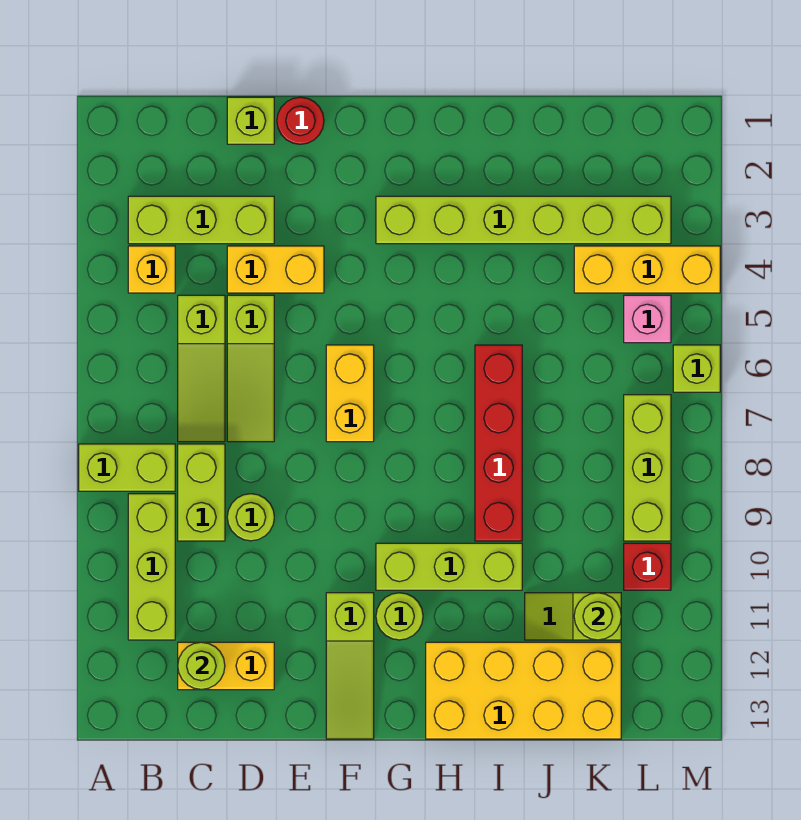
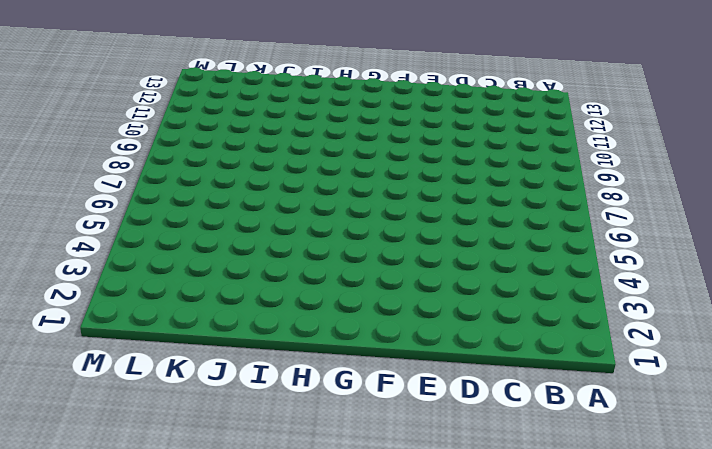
none -> lime 1x2 brick [79,444,175,491]
none -> lime 1x3 brick [128,196,274,244]
none -> yellow 1x1 brick [128,246,175,293]

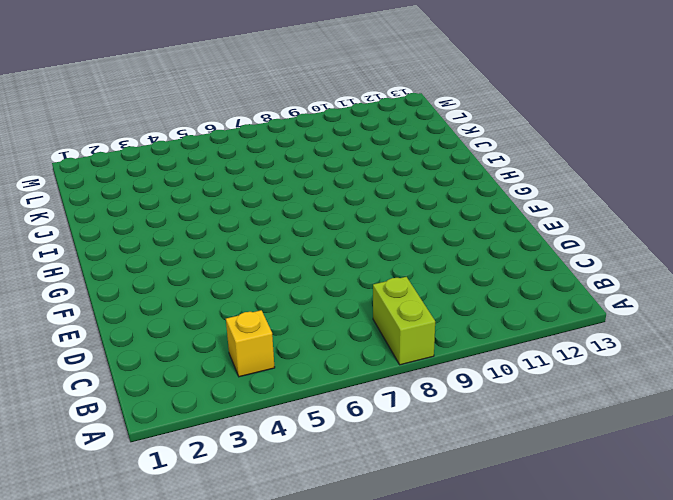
none -> lime 1x3 brick [128,196,274,244]
none -> lime 1x3 brick [128,494,175,640]
none -> lime 1x3 slope [178,295,225,442]

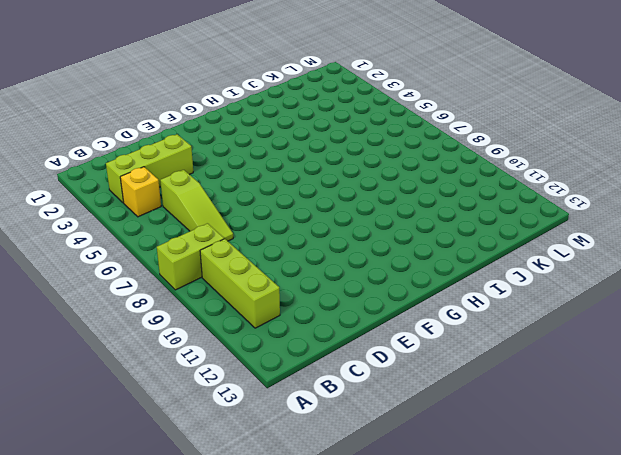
none -> lime 1x2 brick [178,444,225,541]
none -> yellow 1x2 brick [178,642,274,690]
none -> lime 1x1 brick [227,97,274,144]

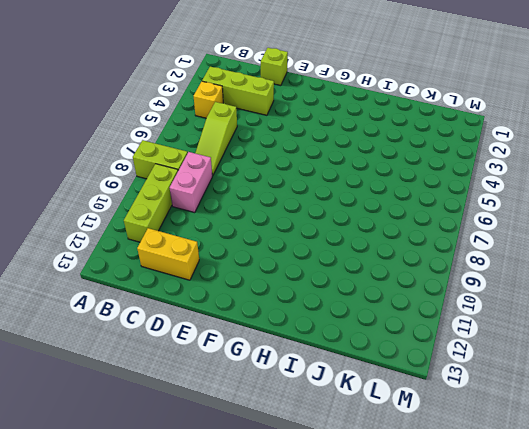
pink 1x2 brick [170,152,212,213] -> lime 1x2 brick [178,444,225,541]
none -> yellow 1x2 brick [227,246,324,293]
none -> lime 1x3 slope [227,295,274,442]
none -> lime 1x1 round brick [227,494,274,541]

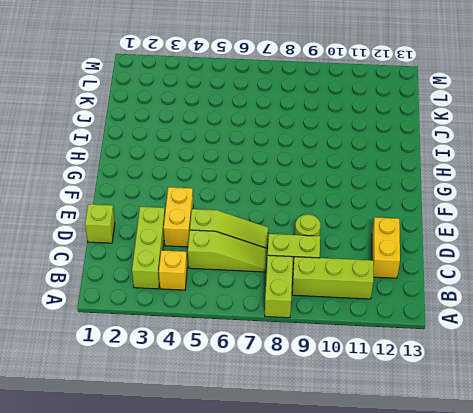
none -> red 1x1 round brick [277,97,324,144]
none -> yellow 1x2 brick [326,345,374,442]
none -> lime 1x3 slope [326,593,374,739]

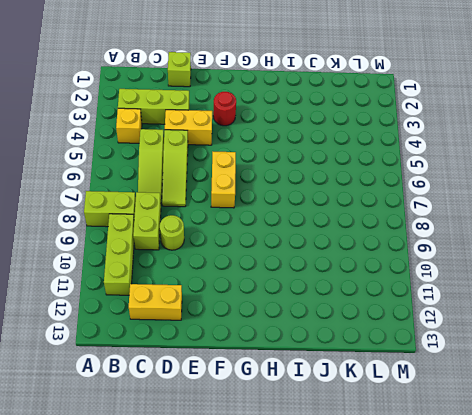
red 1x1 round brick [213,92,236,126] -> red 1x1 round brick moved to [277,97,324,144]
none -> lime 1x3 slope [326,593,374,739]
none -> lime 1x6 brick [376,196,671,244]
none -> lime 1x3 brick [376,543,522,590]

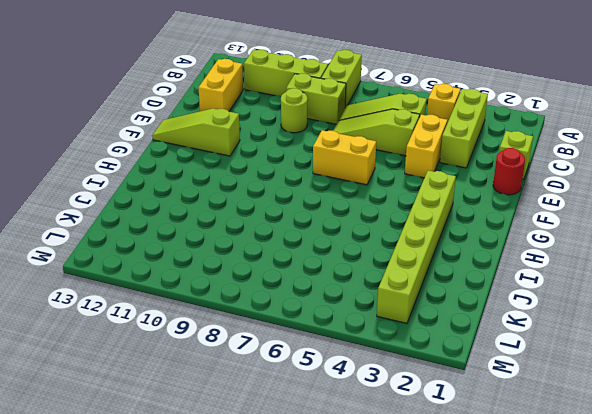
none -> lime 1x3 brick [376,543,522,590]
none -> lime 1x1 round brick [376,593,423,640]
none -> yellow 2x4 brick [426,642,621,739]

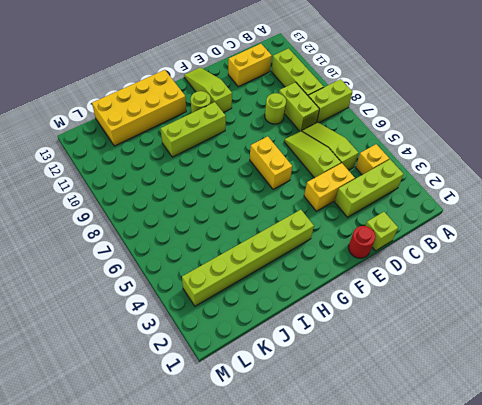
none -> red 1x4 brick [475,345,522,541]
none -> lime 1x2 slope [525,593,621,640]
none -> yellow 1x3 brick [574,246,720,293]

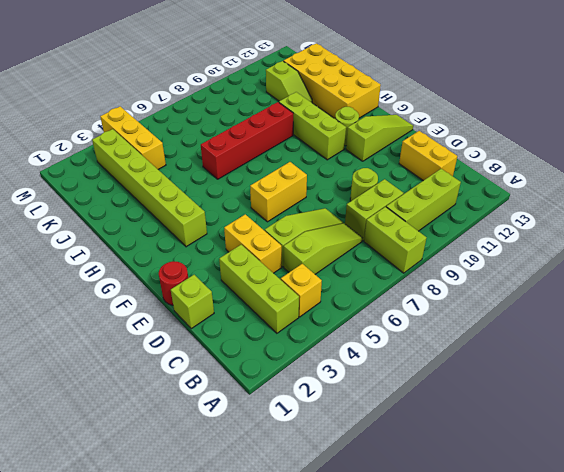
none -> pink 1x1 brick [624,295,671,343]
none -> lime 1x3 brick [624,395,671,541]
none -> red 1x1 brick [624,543,671,590]

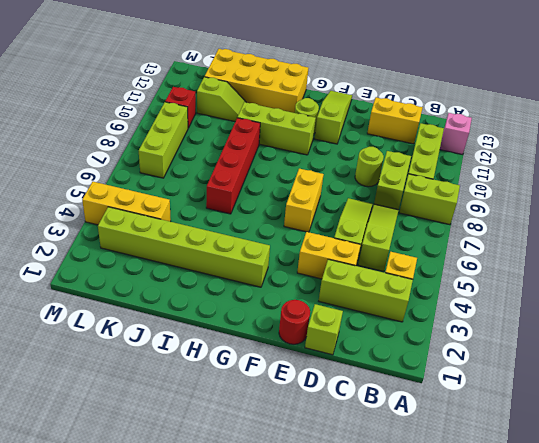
pink 1x1 brick [440,113,472,155] -> pink 1x1 brick moved to [624,295,671,343]
none -> lime 1x1 brick [673,345,720,392]
none -> lime 1x1 round brick [178,642,225,689]
none -> lime 1x1 round brick [574,593,621,640]

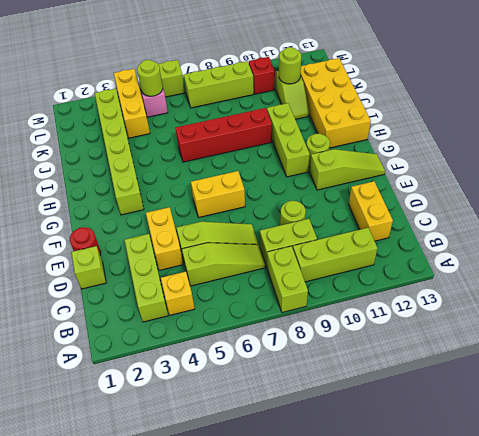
lime 1x1 round brick [137,60,163,96] -> lime 1x1 round brick moved to [178,642,225,689]

